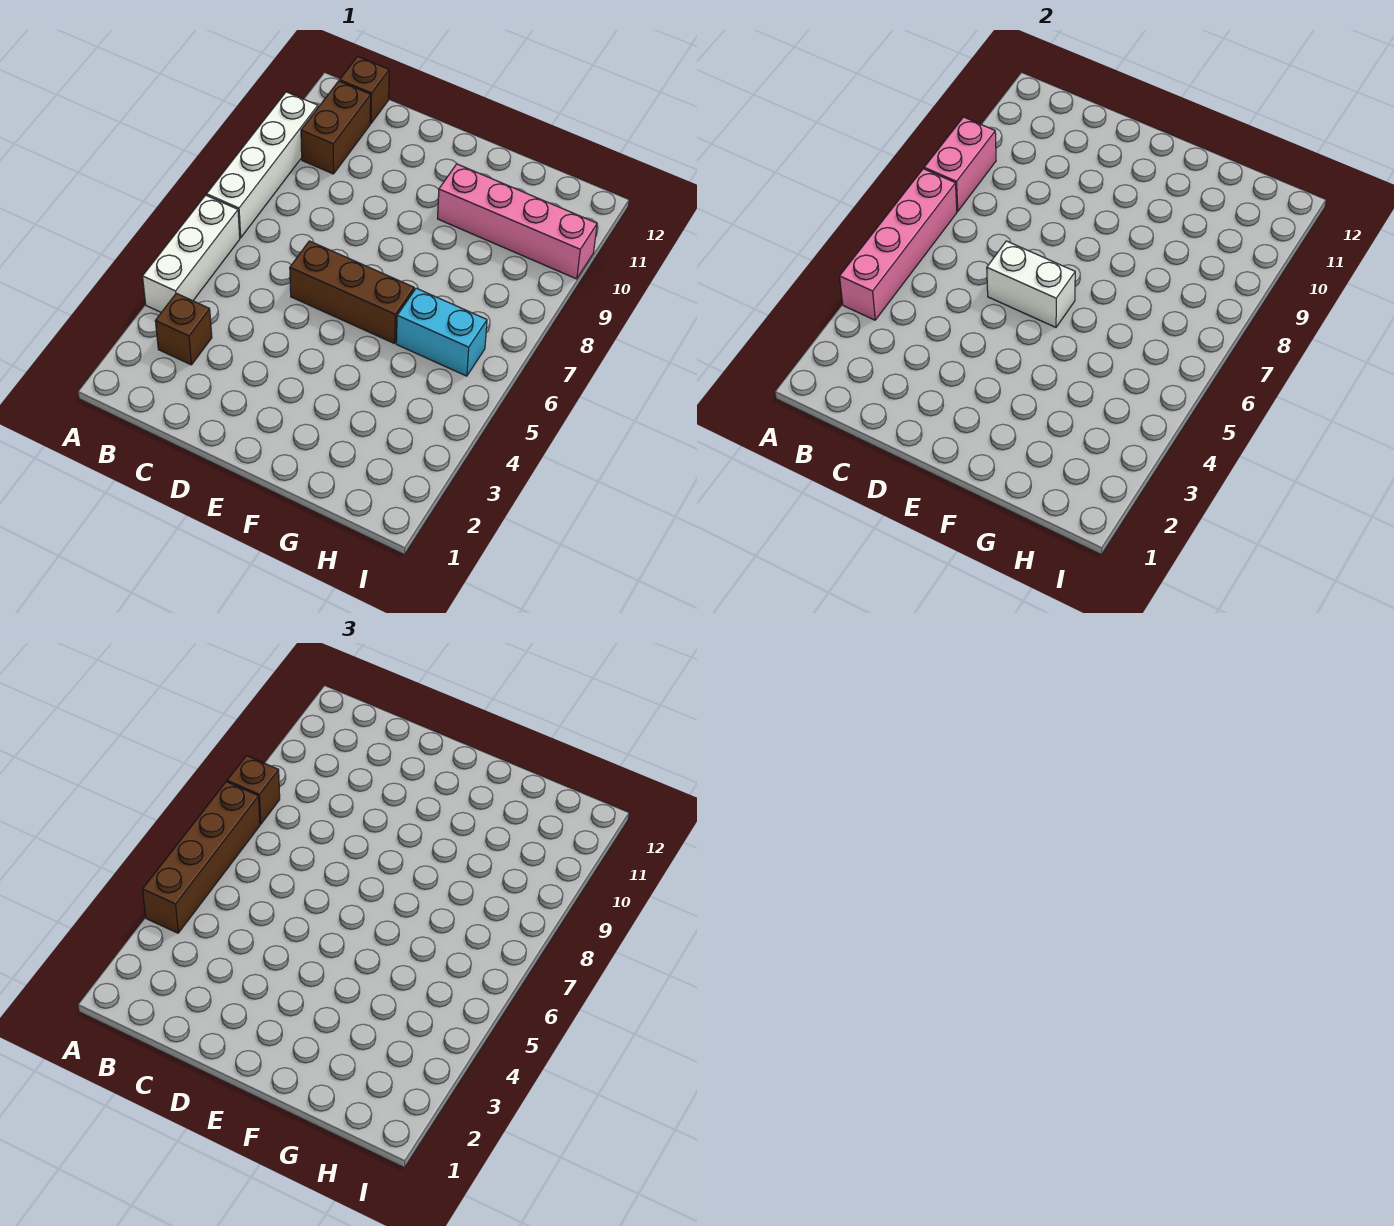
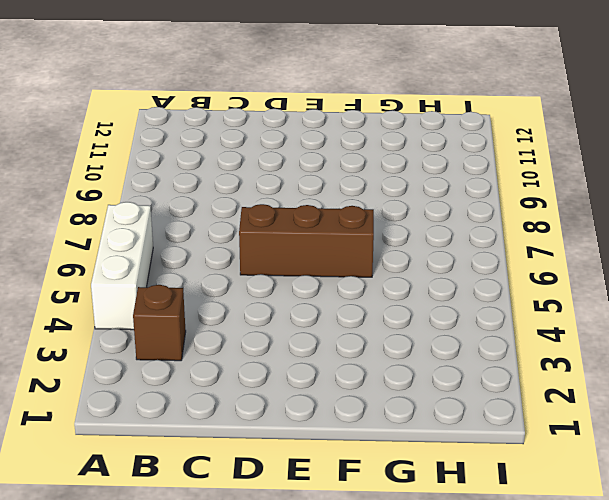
none -> white 1x4 brick [207,92,318,238]
none -> brown 1x2 brick [301,81,371,174]
none -> brown 1x1 brick [340,56,389,123]

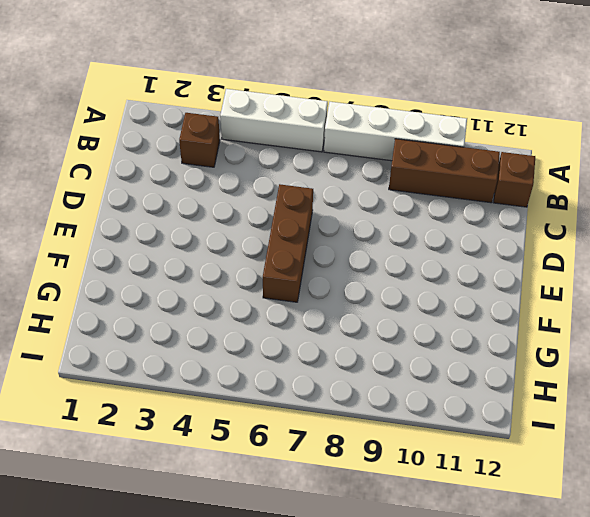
brown 1x3 brick [389,139,500,203] -> brown 1x2 brick [301,81,371,174]
none -> pink 1x4 brick [438,164,597,279]
none -> cyan 1x2 brick [396,288,487,376]
none -> pink 1x4 brick [840,169,957,320]

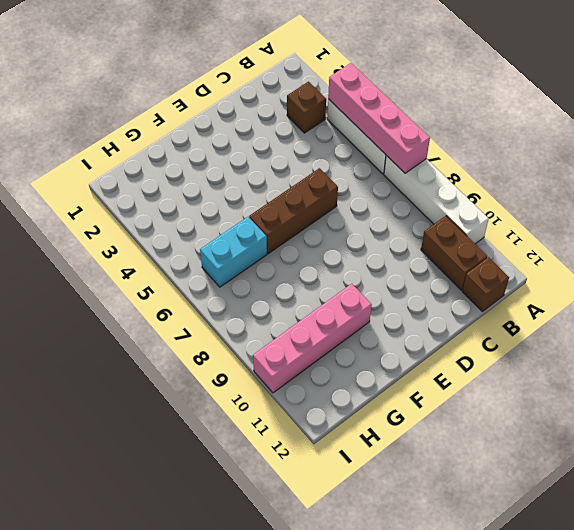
none -> pink 1x2 brick [924,117,996,211]
none -> white 1x2 brick [987,241,1075,327]
none -> brown 1x4 brick [143,782,260,933]

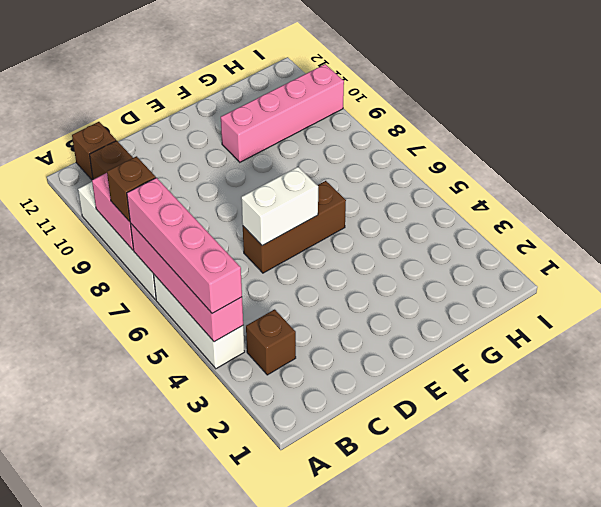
pink 1x4 brick [127,178,242,313] -> brown 1x4 brick [143,782,260,933]
none -> cyan 1x2 brick [396,288,487,376]

